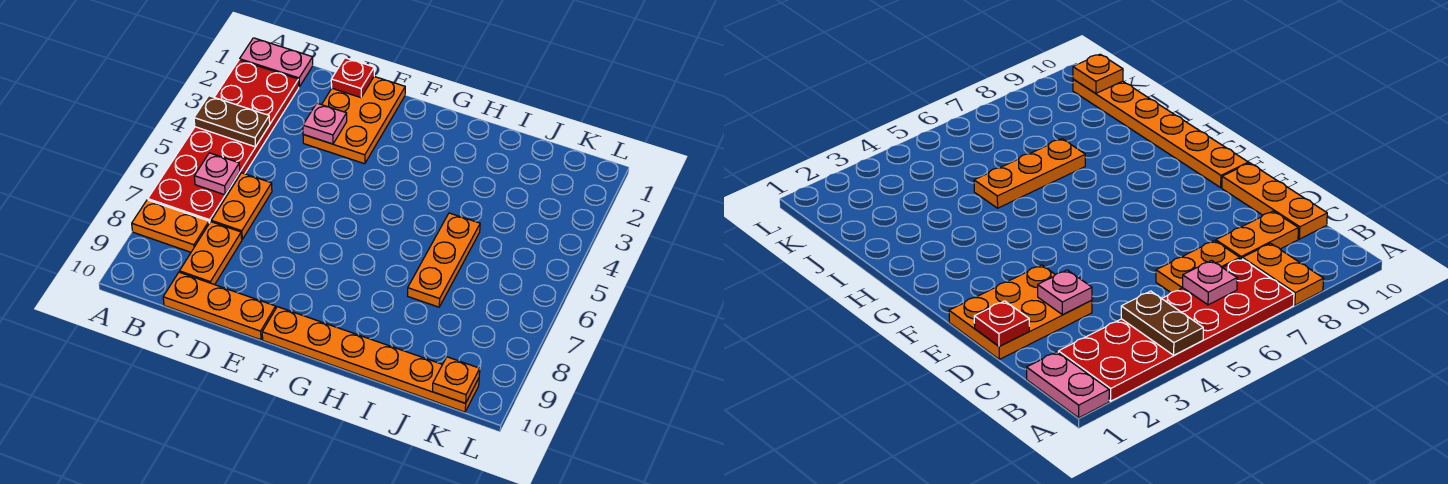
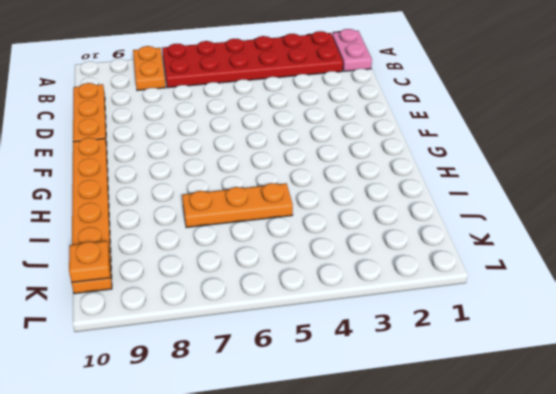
none -> orange 1x2 plate [211,173,272,239]
none -> orange 1x2 plate [180,222,242,285]
none -> orange 2x3 plate [303,77,405,164]

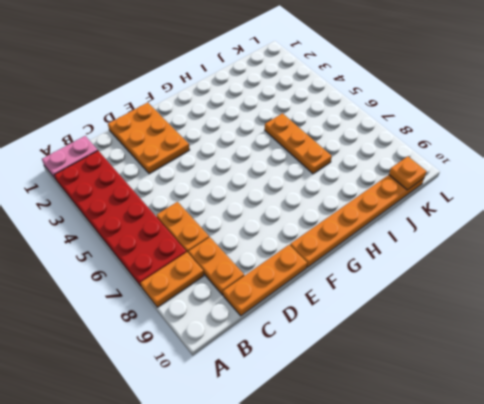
none -> brown 1x2 plate [194,96,270,147]
none -> pink 1x1 plate [194,153,240,195]
none -> red 1x1 plate [331,58,374,98]

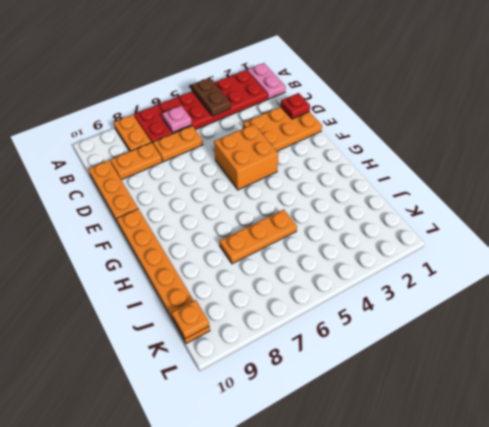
orange 2x2 brick [214,124,278,190] -> none
none -> pink 1x1 plate [303,103,347,144]

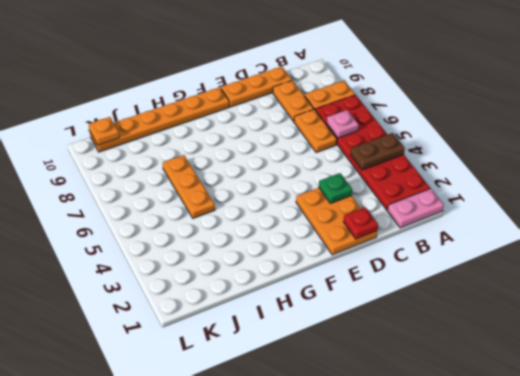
green 1x1 plate [319,173,352,203] -> pink 1x1 plate [303,103,347,144]

